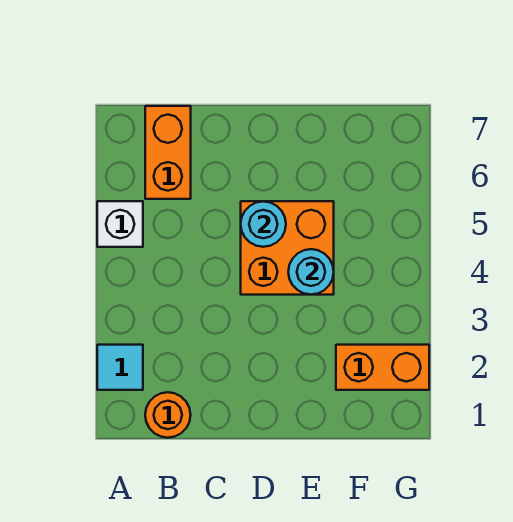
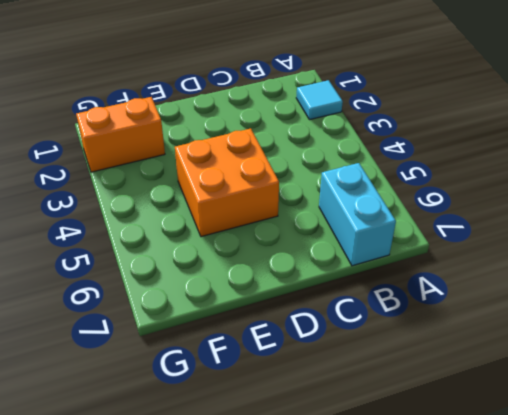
cyan 1x2 brick [319,163,396,266] -> orange 1x2 brick [145,106,191,199]
none -> white 1x1 brick [97,201,143,247]
none -> orange 1x1 round brick [145,392,191,438]

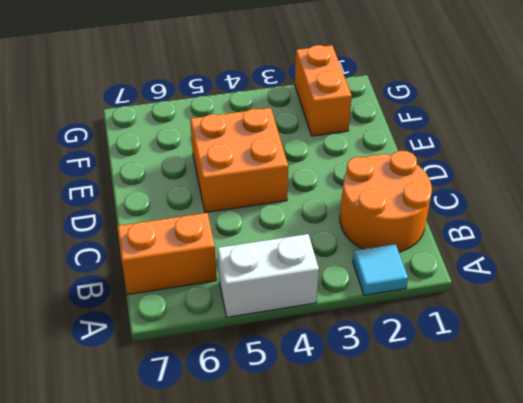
white 1x2 brick [217,234,319,317] -> white 1x1 brick [97,201,143,247]
orange 2x2 round brick [340,151,432,252] -> orange 1x1 round brick [145,392,191,438]
none -> cyan 1x1 round brick [241,201,286,247]
none -> cyan 1x1 round brick [288,249,334,295]

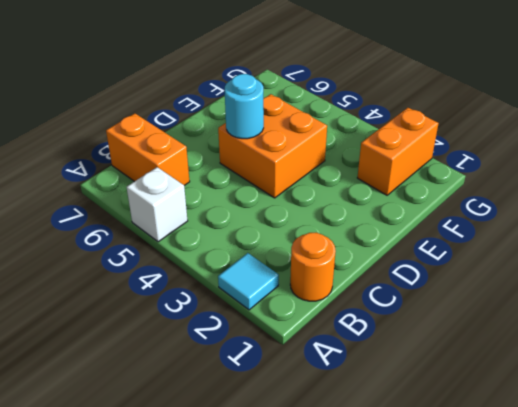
none -> cyan 1x1 round brick [288,249,334,295]

